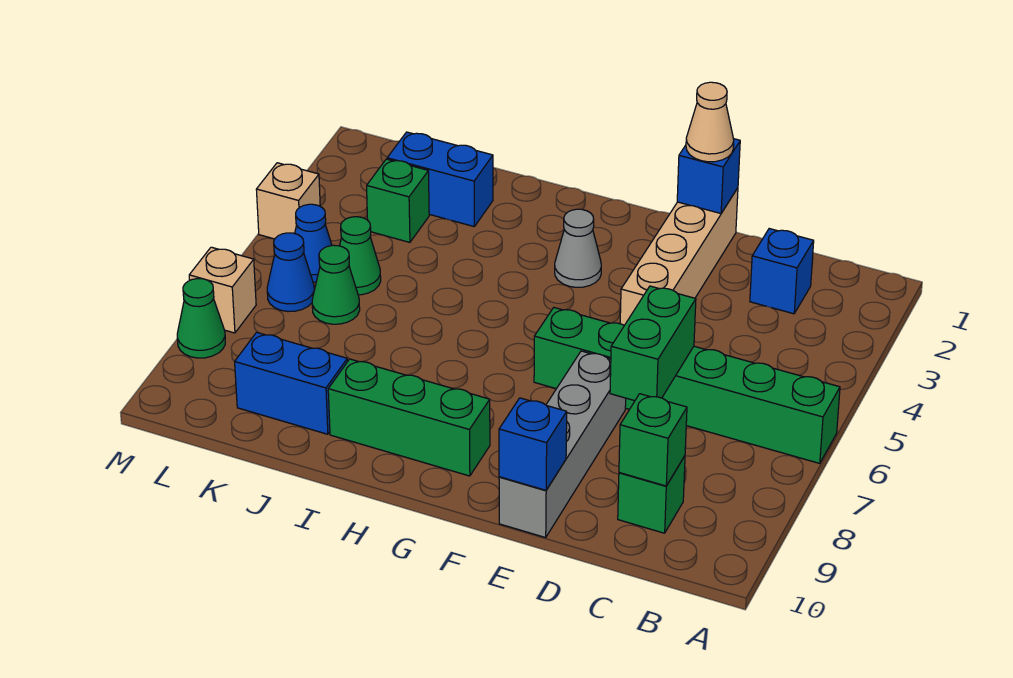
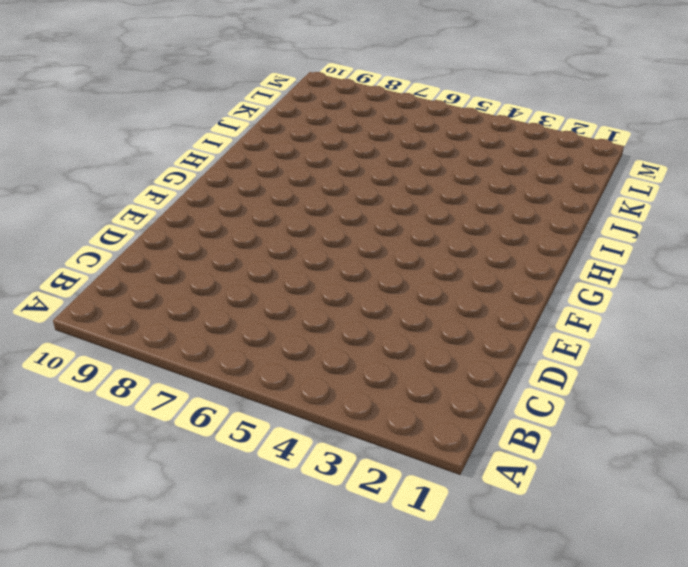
none -> green 1x6 brick [534,308,840,463]
none -> blue 1x1 brick [750,229,814,314]
none -> green 1x1 brick [618,456,685,533]

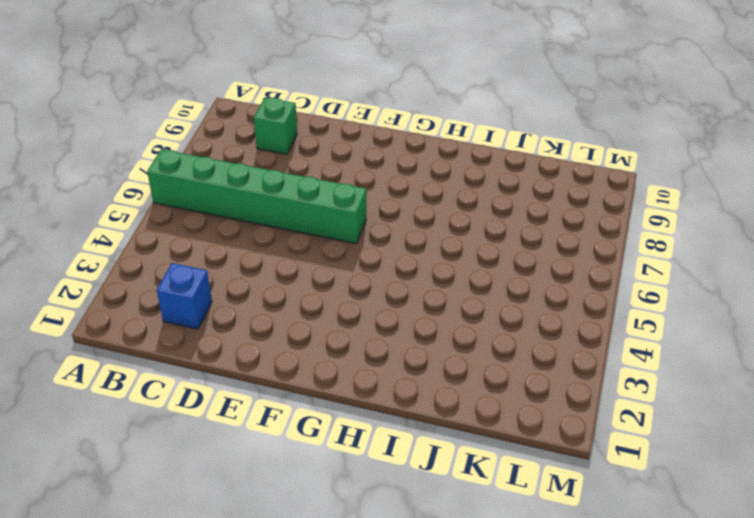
none -> tan 1x4 brick [620,188,738,325]
none -> grey 1x4 brick [499,351,626,538]
none -> grey 1x1 cone [555,209,601,287]

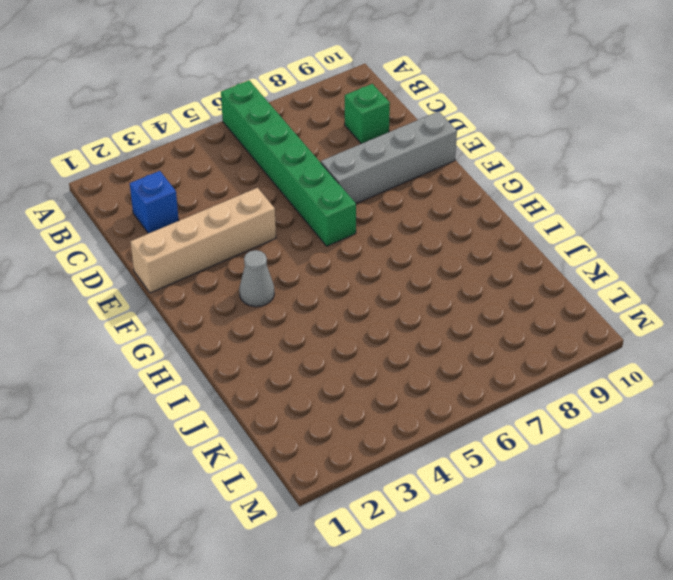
none -> green 1x3 brick [328,359,490,476]
none -> blue 1x2 brick [387,132,493,226]
none -> blue 1x2 brick [235,332,347,434]

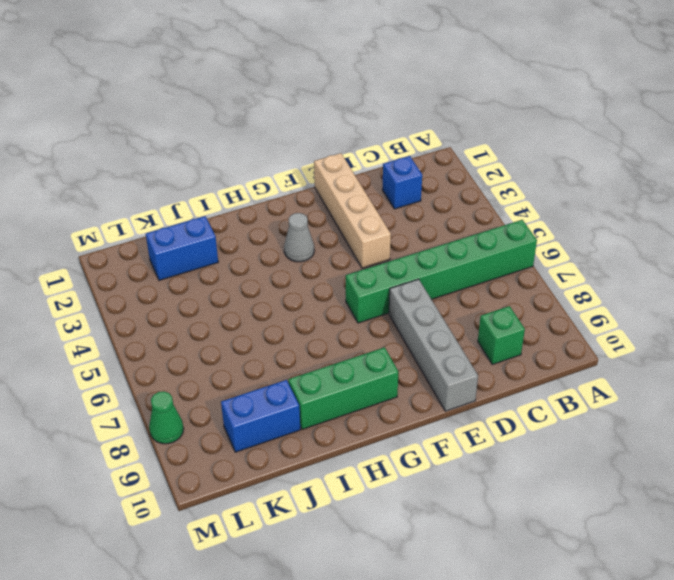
none -> green 1x1 brick [367,159,429,242]
none -> green 1x1 cone [340,217,381,295]
none -> green 1x1 cone [312,245,360,324]

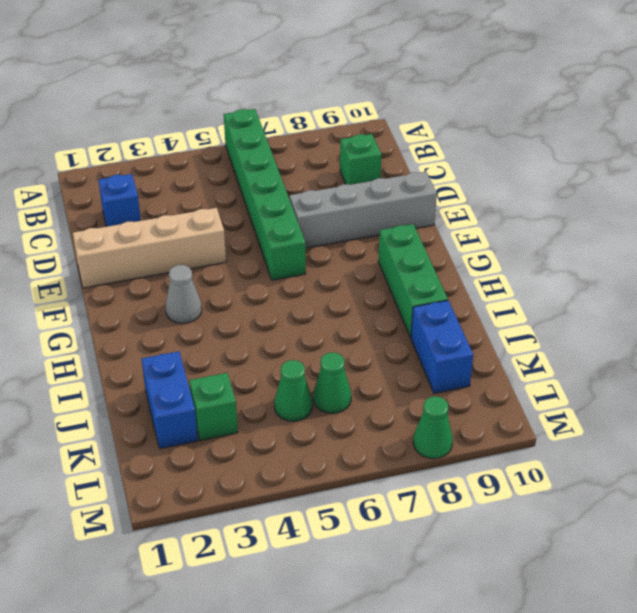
none -> blue 1x1 cone [295,204,332,282]
none -> blue 1x1 cone [267,233,314,312]
none -> tan 1x1 brick [256,163,320,239]

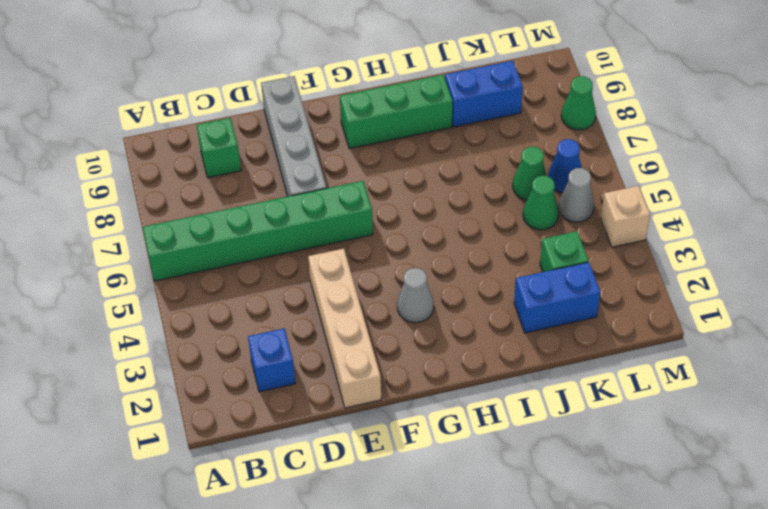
grey 1x1 cone [559,168,594,222] -> blue 1x1 cone [295,204,332,282]
none -> tan 1x1 brick [189,247,256,333]
none -> green 1x1 brick [619,394,687,486]
none -> green 1x2 brick [610,286,696,401]

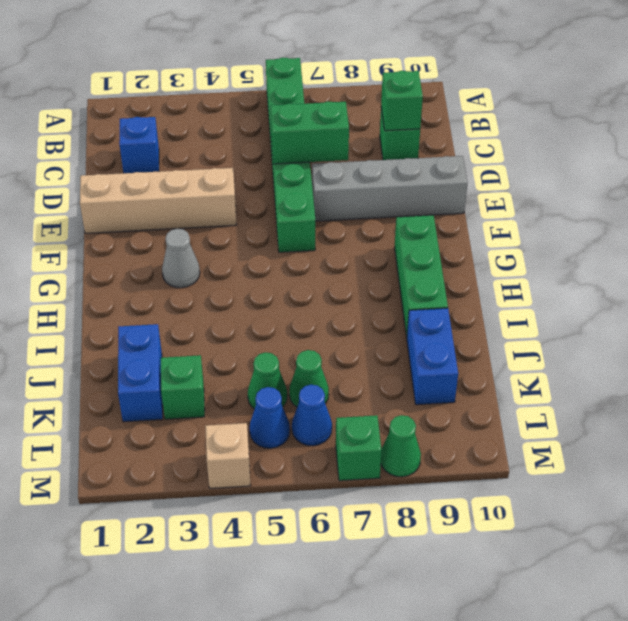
green 1x1 brick [336,415,382,481] -> tan 1x1 brick [189,247,256,333]
none -> blue 1x1 brick [677,139,740,213]
none -> blue 1x1 brick [499,398,567,490]
none -> tan 1x1 cone [686,82,734,162]

